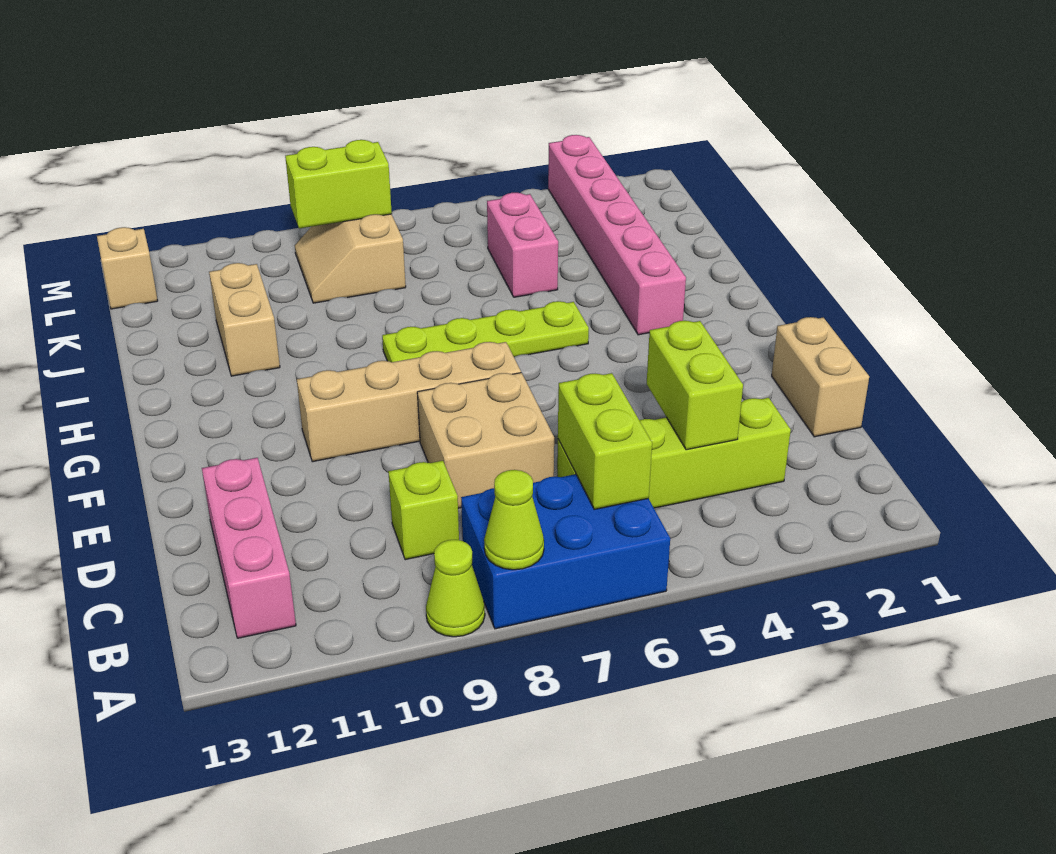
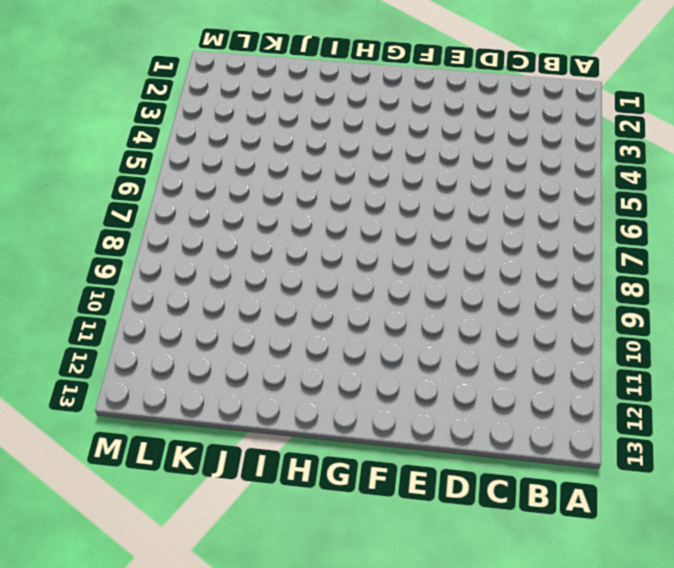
none -> blue 2x3 brick [461,474,670,629]
none -> lime 1x1 cone [426,540,485,637]
none -> pink 1x3 brick [202,458,296,638]

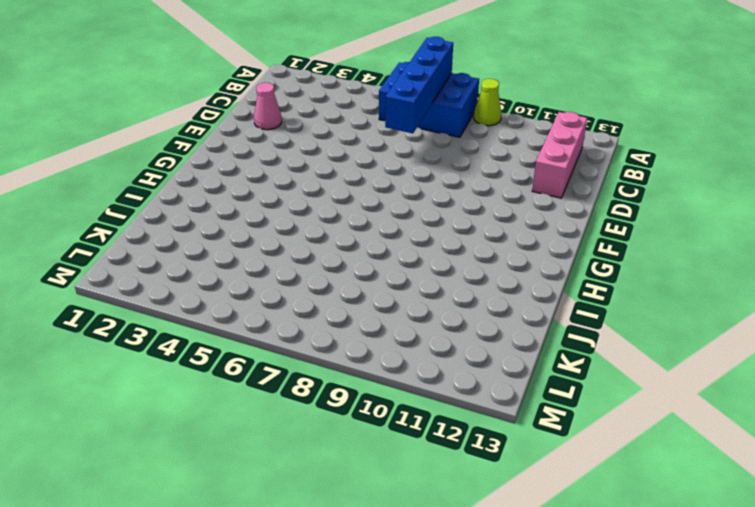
blue 1x4 brick [385,37,453,133] -> none
pink 1x1 cone [254,82,282,130] -> none
none -> lime 1x4 brick [557,398,791,508]
none -> lime 1x1 brick [388,461,459,560]
none -> tan 1x2 brick [772,317,869,437]

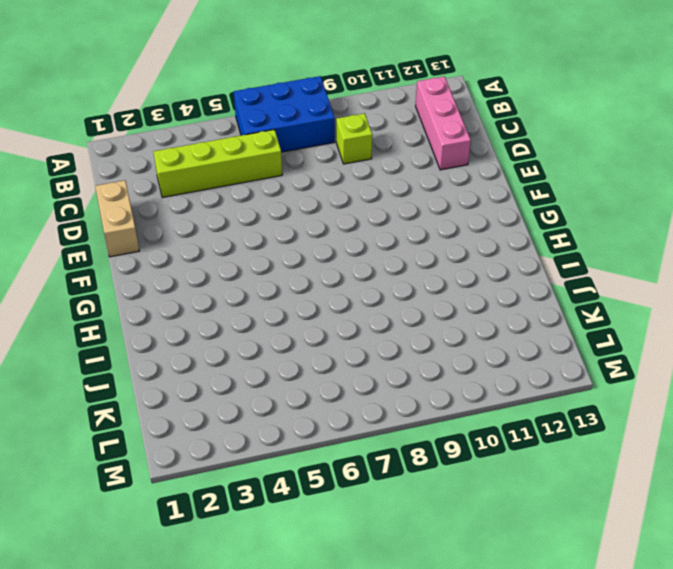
none -> lime 1x1 cone [426,540,485,637]
none -> tan 2x2 brick [417,373,554,508]
none -> tan 1x4 brick [297,342,521,462]

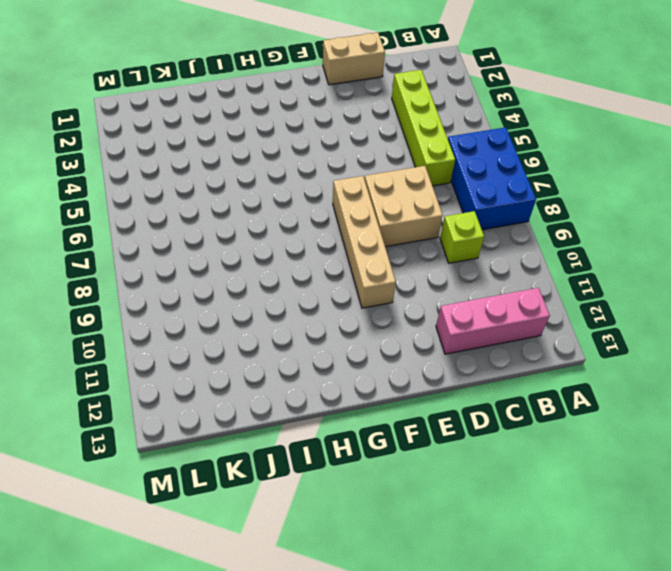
none -> lime 1x1 cone [426,540,485,637]
none -> pink 1x6 brick [548,135,686,335]
none -> lime 1x4 plate [382,301,589,362]

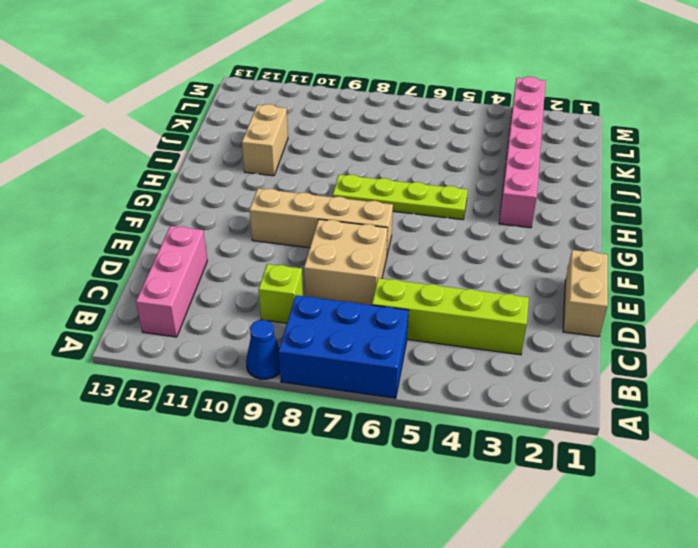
blue 1x1 cone [246,320,280,379] -> lime 1x1 cone [426,540,485,637]
none -> pink 1x2 brick [487,193,558,297]
none -> tan 2x2 slope [295,214,406,303]
none -> tan 1x1 brick [97,227,158,309]

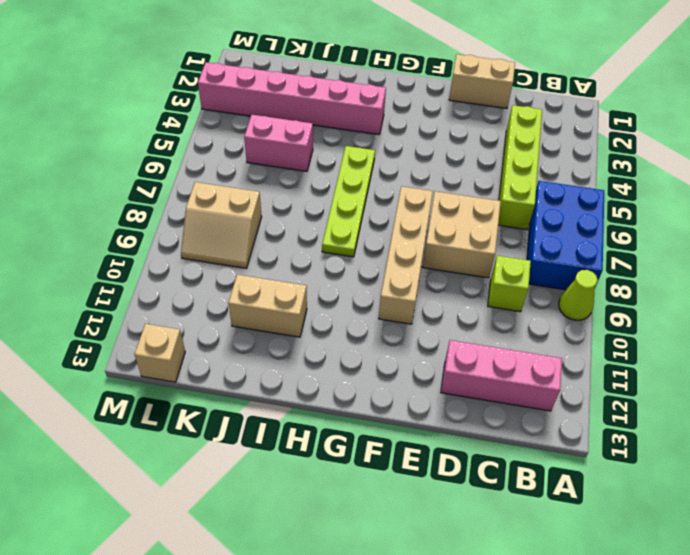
none -> lime 1x1 cone [484,470,544,570]
none -> lime 1x2 brick [558,373,652,509]
none -> lime 1x2 brick [647,321,743,450]

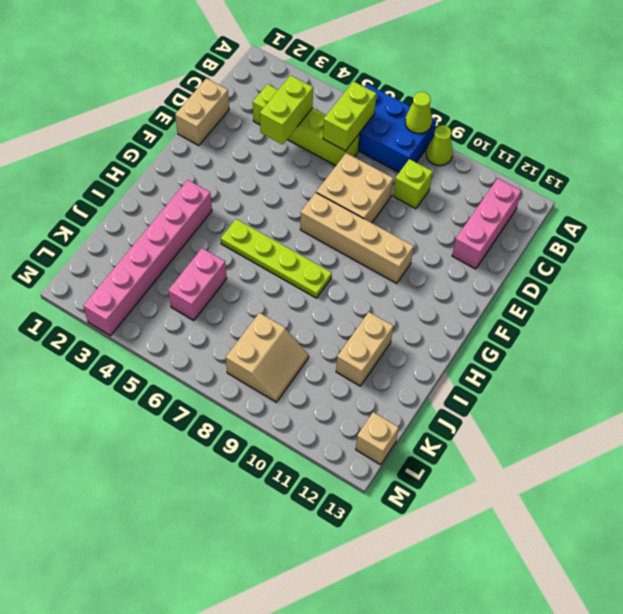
none -> lime 1x2 brick [285,140,392,228]

